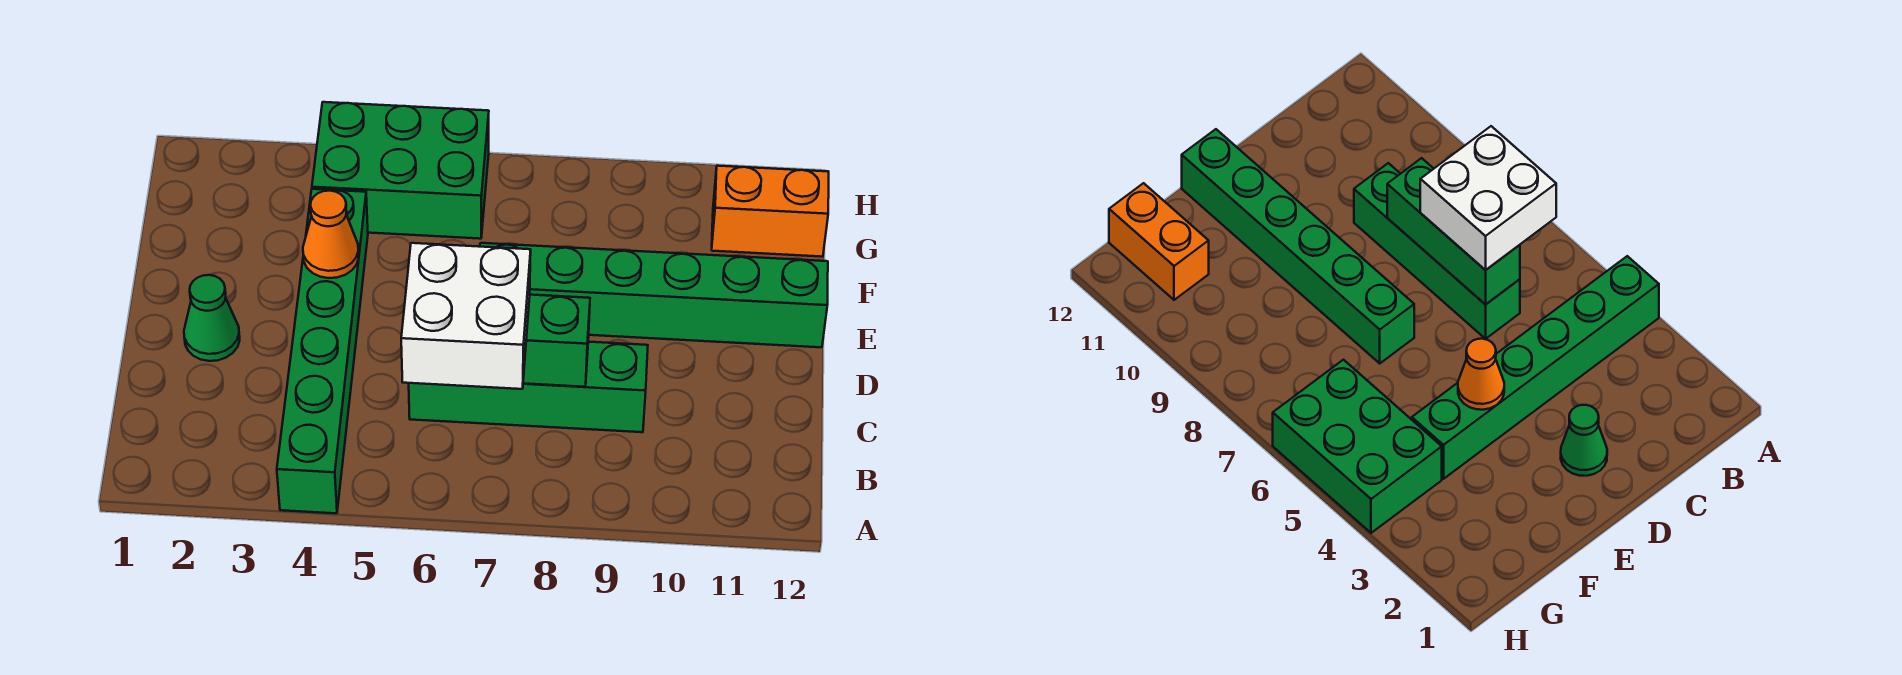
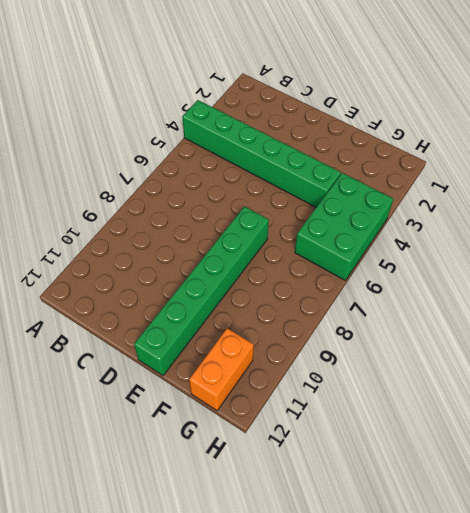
none -> green 1x4 brick [409,342,648,432]
none -> green 1x1 cone [184,275,240,361]

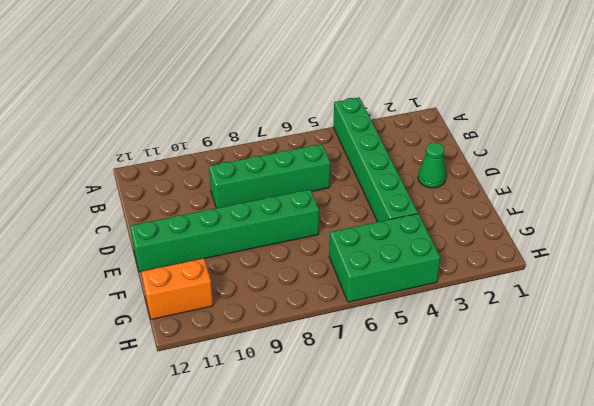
none -> green 1x3 brick [523,295,590,387]
none -> orange 1x1 cone [303,191,359,278]

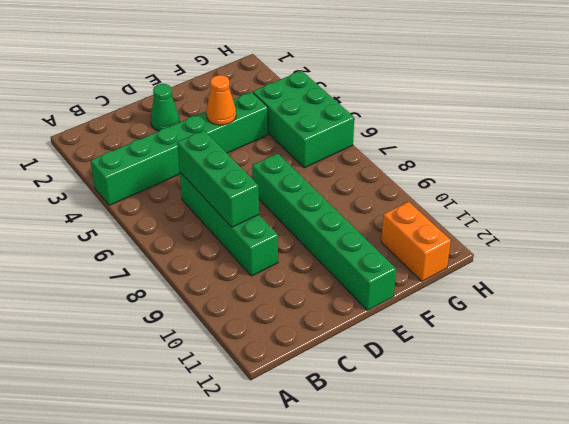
none -> white 2x2 brick [401,243,531,389]

